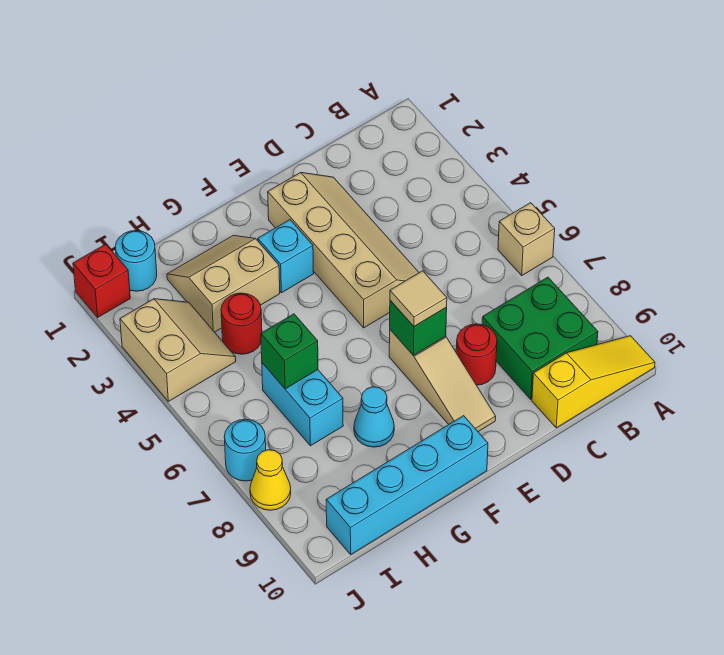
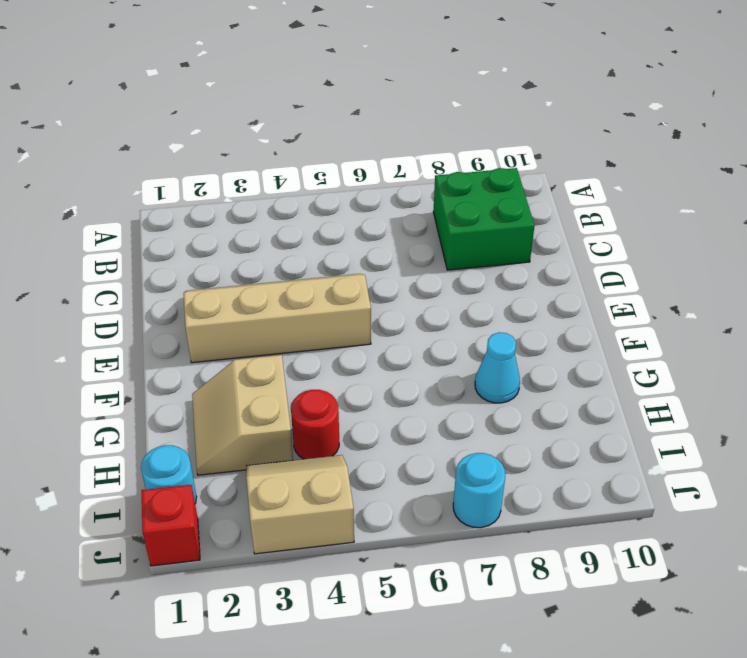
none -> tan 1x1 brick [498,203,555,275]
none -> yellow 1x3 slope [532,336,655,428]
none -> red 1x1 round brick [456,324,497,385]

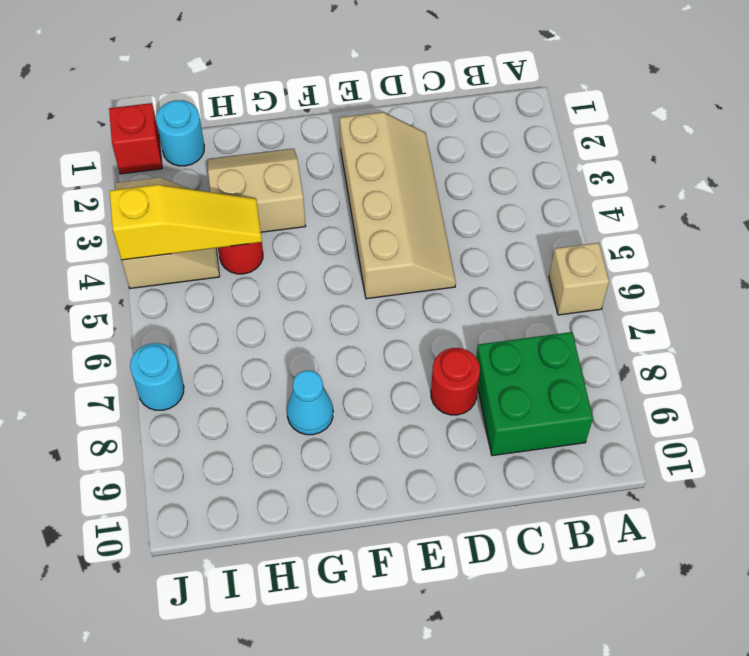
yellow 1x3 slope [110,185,262,260] -> yellow 1x3 slope moved to [532,336,655,428]
none -> tan 1x3 slope [389,330,496,432]
none -> cyan 1x1 brick [258,220,314,293]
none -> cyan 1x4 brick [326,416,488,554]

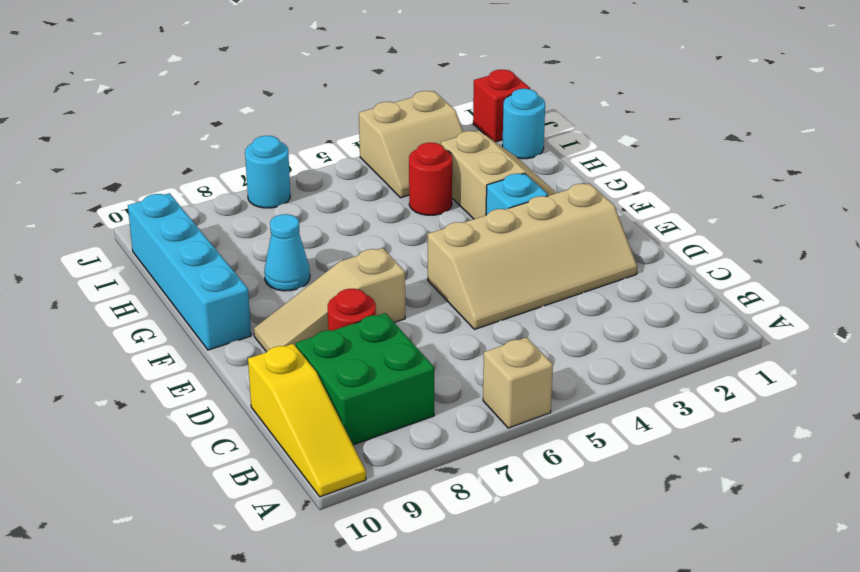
none -> cyan 1x2 brick [262,363,343,446]
none -> yellow 1x1 cone [250,450,291,510]
none -> green 1x1 brick [390,300,447,355]

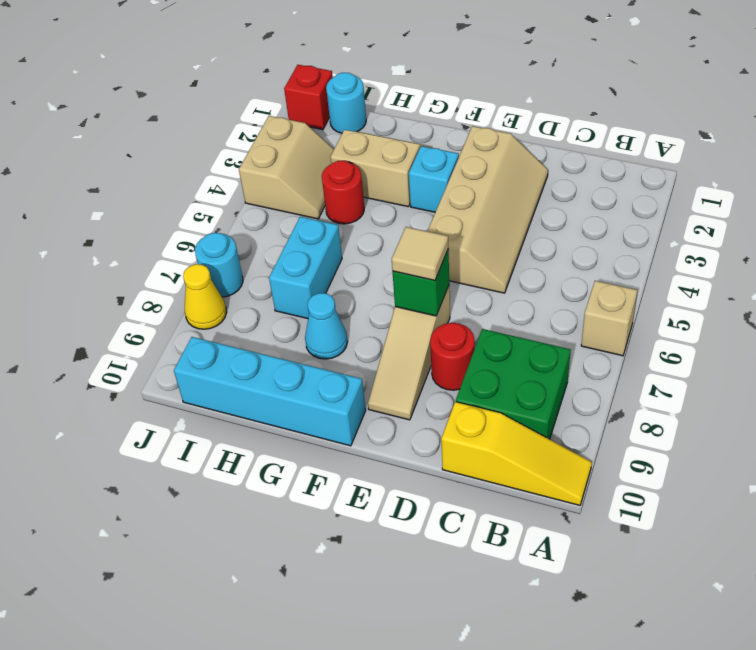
none -> green 1x1 brick [261,314,318,389]

